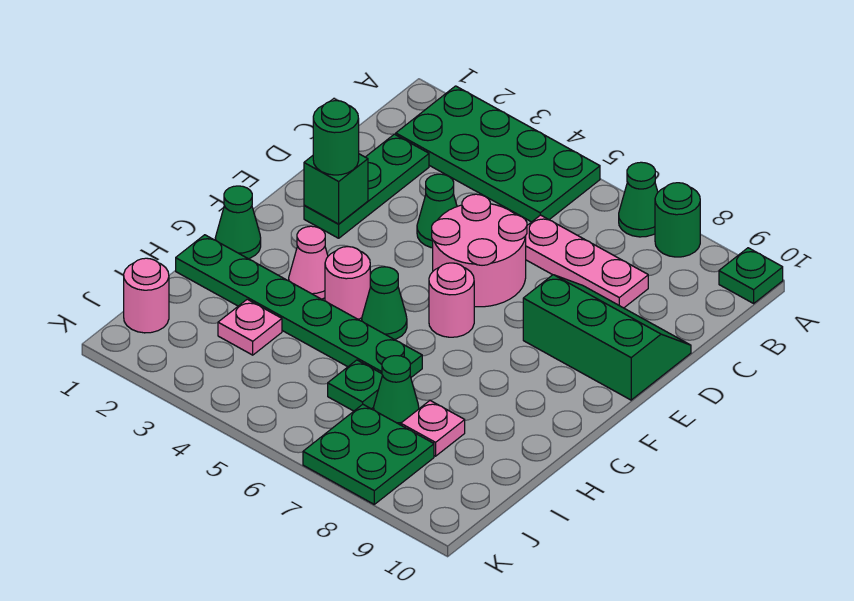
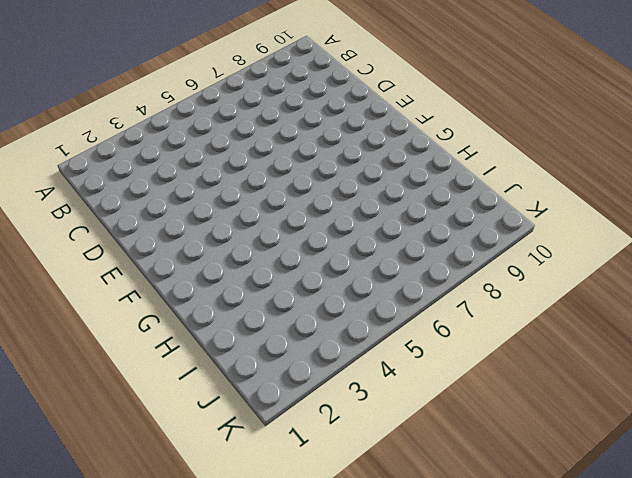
none -> green 2x4 plate [396,86,600,222]
none -> green 1x1 cone [619,162,658,237]
none -> green 1x1 round brick [655,183,700,257]

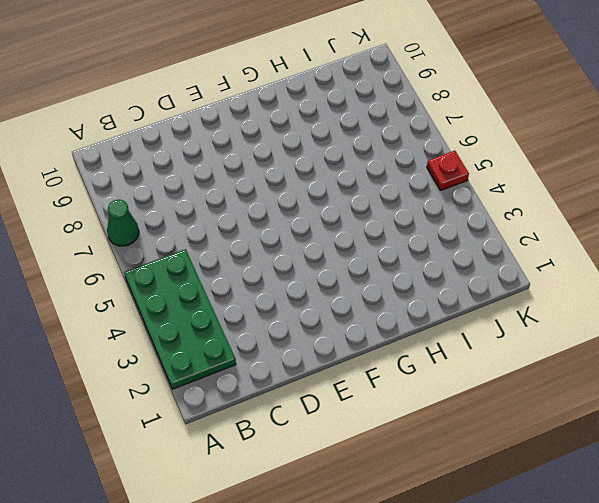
red 1x1 plate [427,151,469,191] -> none
none -> green 1x1 round brick [655,183,700,257]
none -> green 1x1 plate [719,248,783,303]
none -> green 1x3 plate [304,134,429,238]

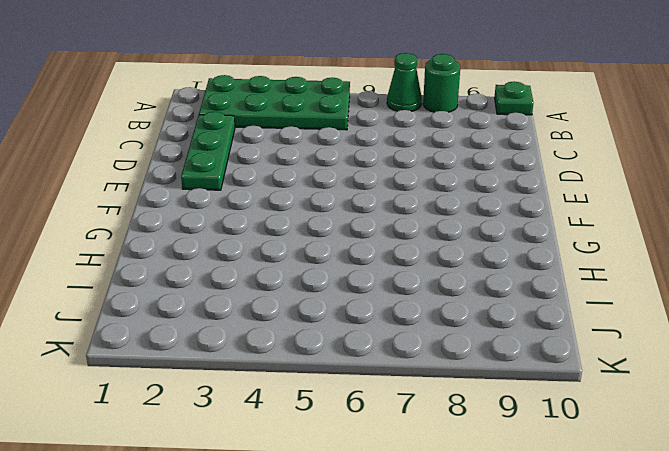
none -> pink 1x3 plate [525,215,648,308]
none -> green 1x1 cone [417,174,457,248]
none -> pink 2x2 round brick [432,194,527,307]

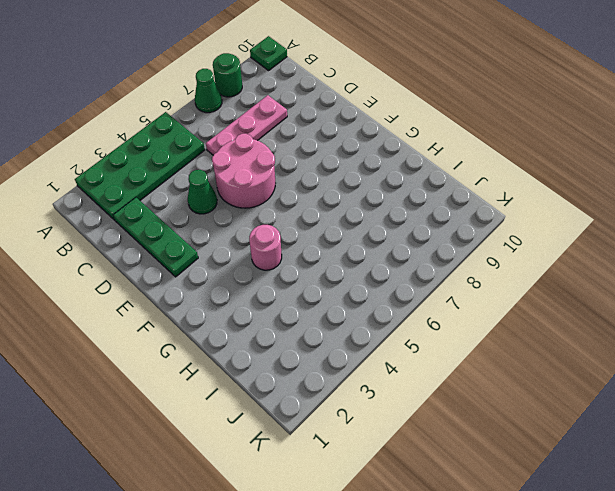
none -> green 2x3 slope [523,275,691,400]
none -> pink 1x1 round brick [429,263,474,337]
none -> green 1x1 cone [215,186,261,259]

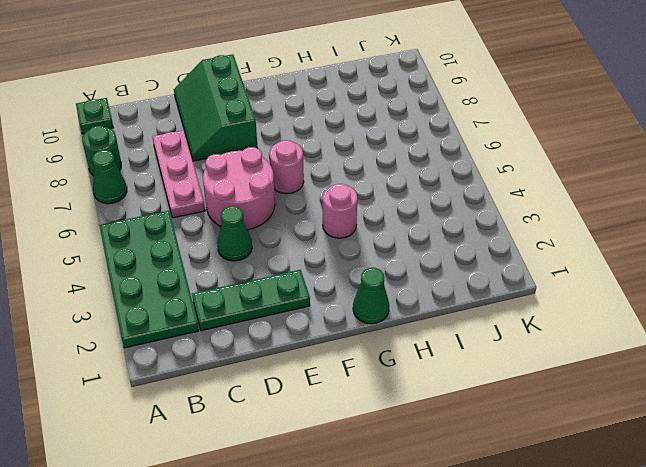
none -> pink 1x1 cone [289,226,328,299]
none -> green 1x1 cone [362,267,407,340]
none -> green 1x6 plate [176,235,422,377]

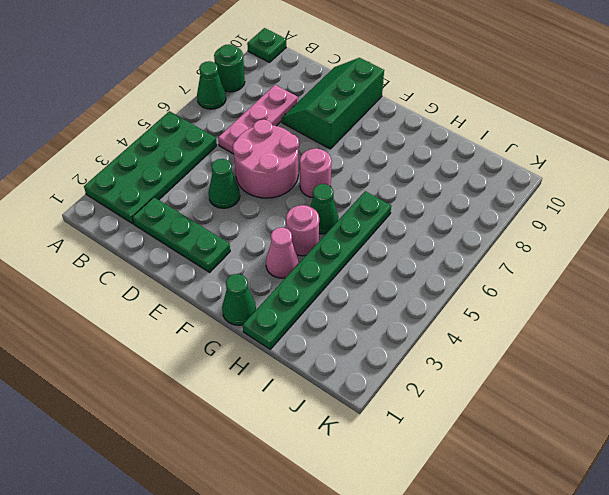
none -> pink 1x1 plate [218,299,282,355]
none -> green 1x1 plate [328,360,382,411]
none -> green 1x1 cone [374,356,419,425]

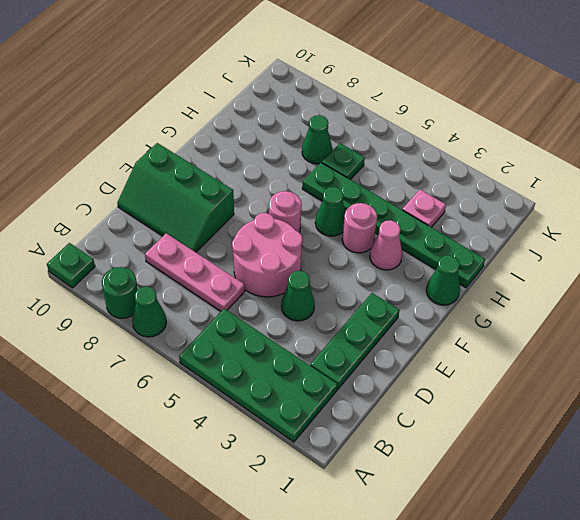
none -> pink 1x1 plate [401,401,465,456]
none -> pink 1x1 round brick [124,258,169,333]
none -> green 2x2 plate [303,404,434,504]

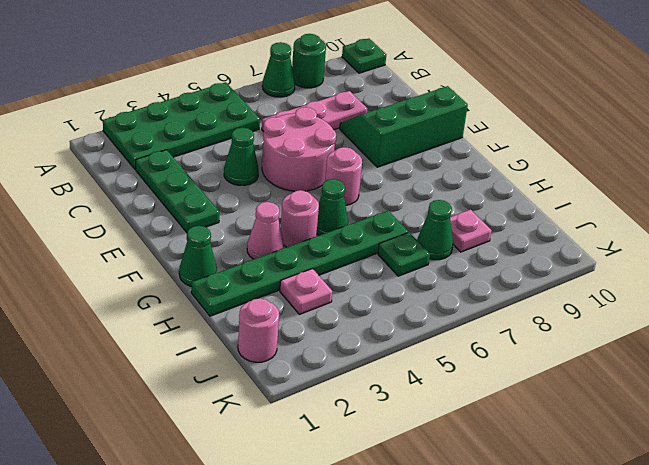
none -> green 2x2 plate [303,404,434,504]
none -> green 1x1 brick [304,154,368,224]
none -> green 1x1 round brick [313,101,359,175]

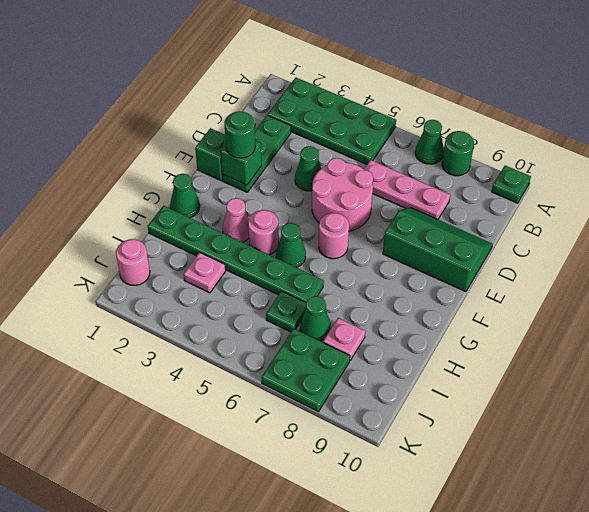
green 1x1 brick [195,128,226,181] -> none

